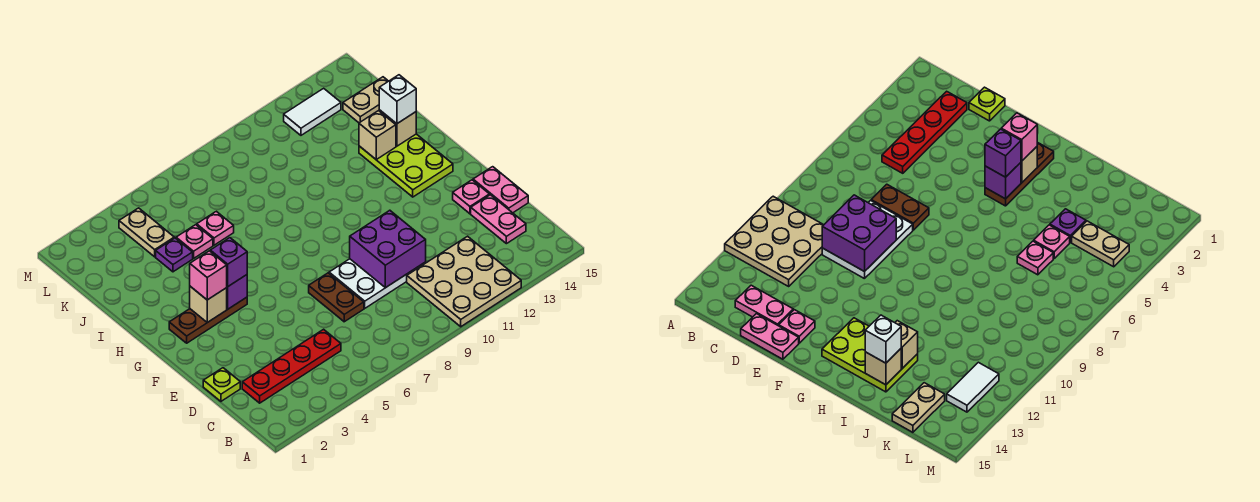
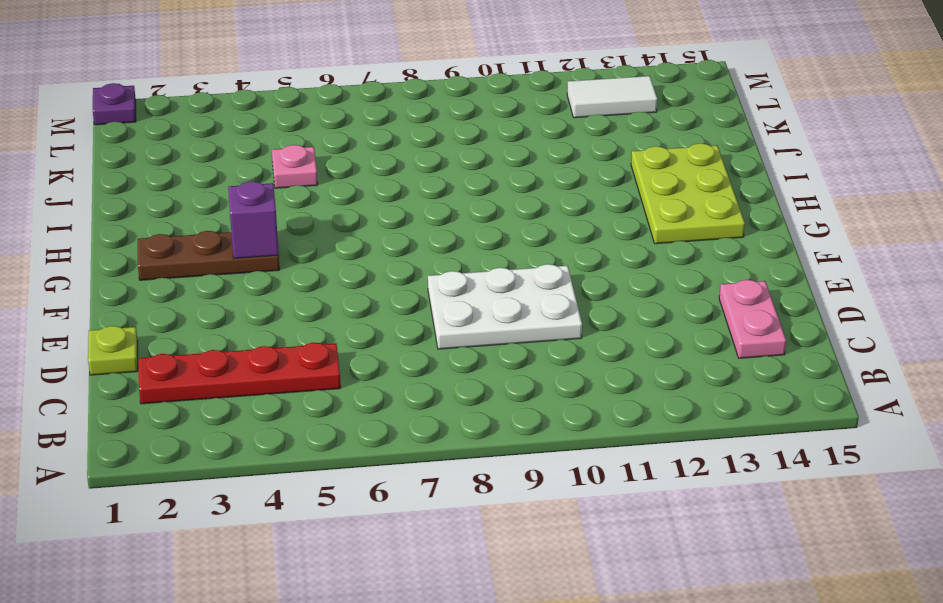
purple 1x1 plate [93,83,136,125] -> purple 1x1 plate moved to [156,238,193,272]
none -> tan 3x3 plate [407,236,521,327]
none -> brown 1x2 plate [309,273,364,322]
none -> pink 1x2 plate [473,167,528,213]

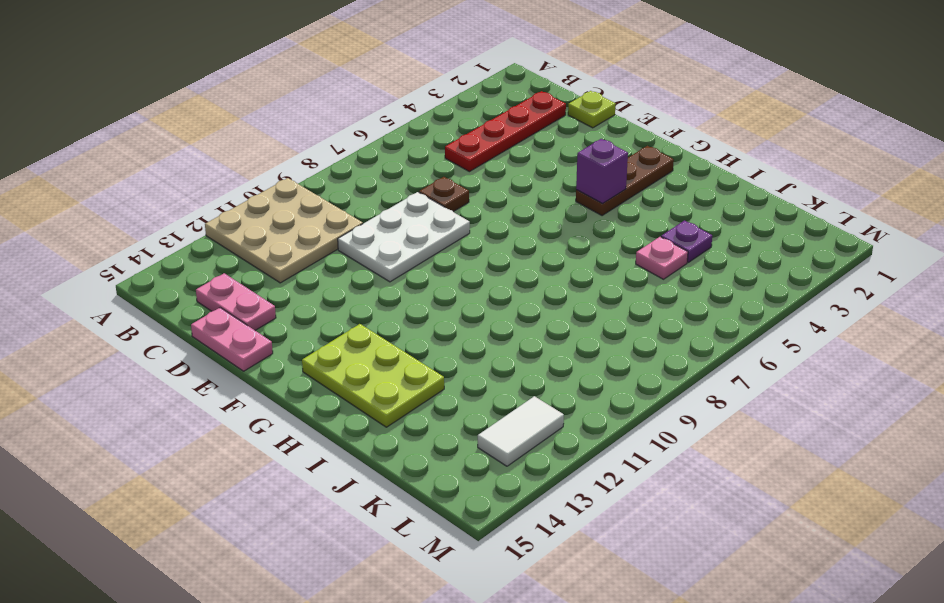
brown 1x1 plate [419,177,469,212] -> brown 1x2 plate [309,273,364,322]
none -> pink 1x1 plate [453,180,490,214]
none -> pink 1x1 plate [197,211,234,245]
none -> tan 1x2 plate [119,208,174,257]

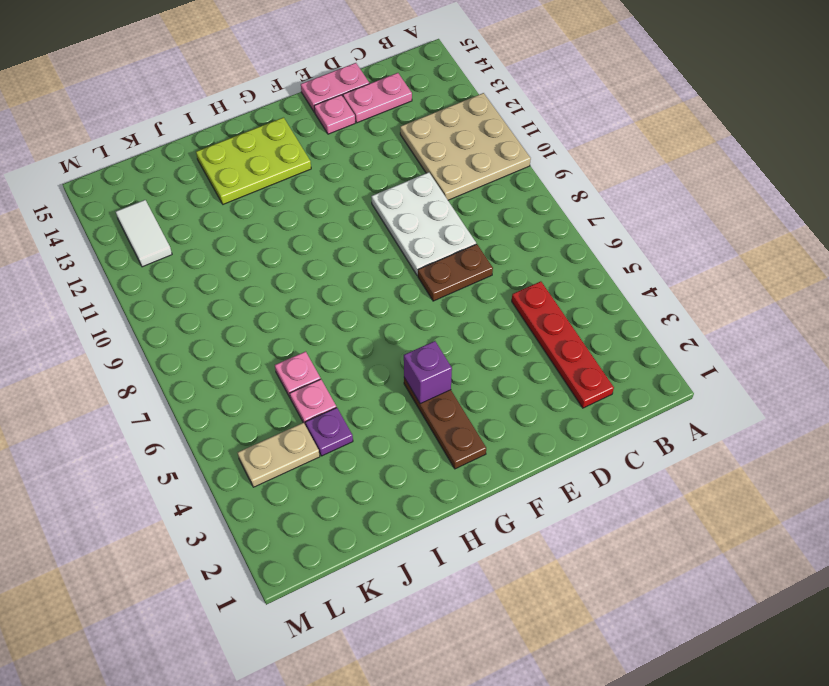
none -> lime 1x1 plate [203,368,240,401]
none -> tan 1x2 plate [343,77,388,123]
none -> purple 2x2 brick [350,210,426,288]

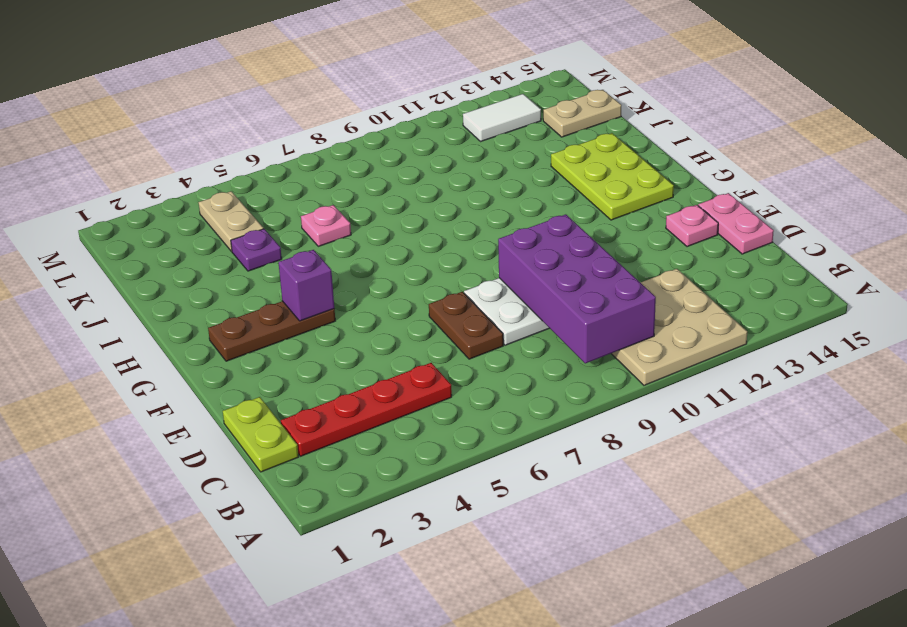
purple 2x4 brick [498,214,656,364] -> purple 2x2 brick [350,210,426,288]
lime 1x2 plate [223,397,298,472] -> lime 1x1 plate [203,368,240,401]
none -> pink 1x2 plate [471,195,526,244]
none -> pink 1x1 plate [176,225,213,258]
none -> tan 1x1 brick [190,286,227,322]

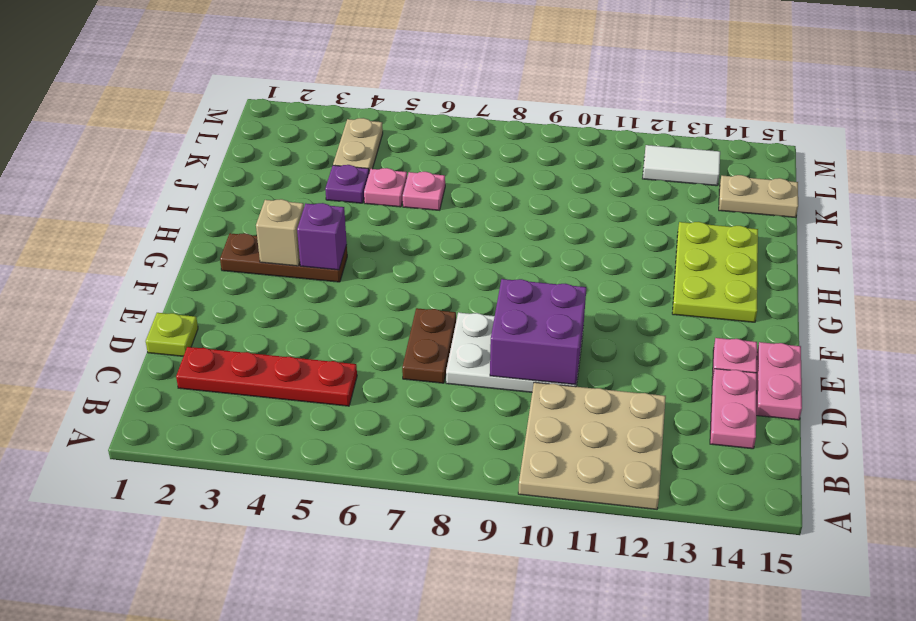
none -> tan 1x1 brick [359,111,396,159]
none -> tan 1x1 brick [379,110,416,146]
none -> pink 1x1 brick [190,251,227,300]

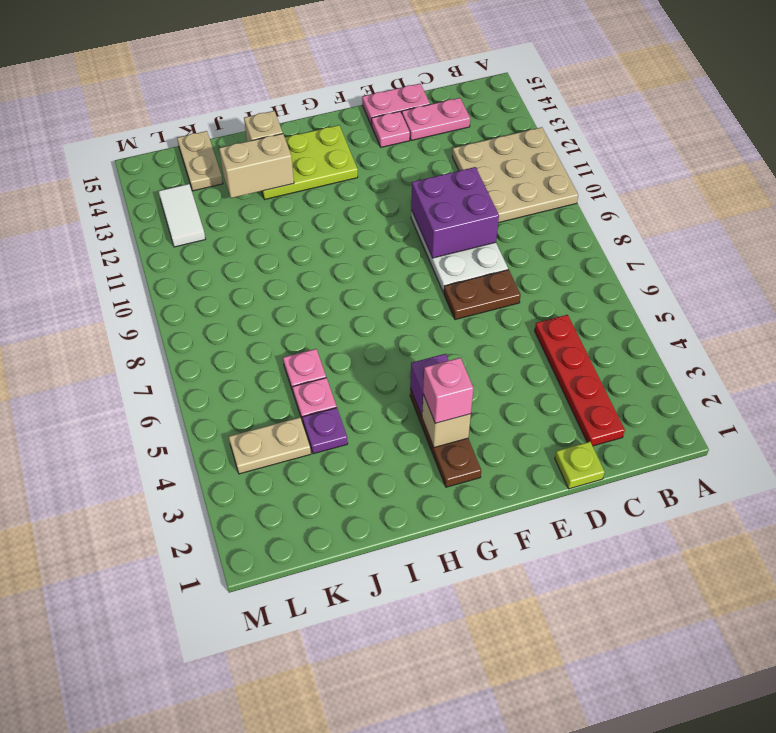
tan 1x2 brick [219,134,294,198] -> tan 1x1 brick [359,111,396,159]
none -> purple 1x1 brick [210,238,247,287]
none -> white 1x1 brick [379,75,416,124]

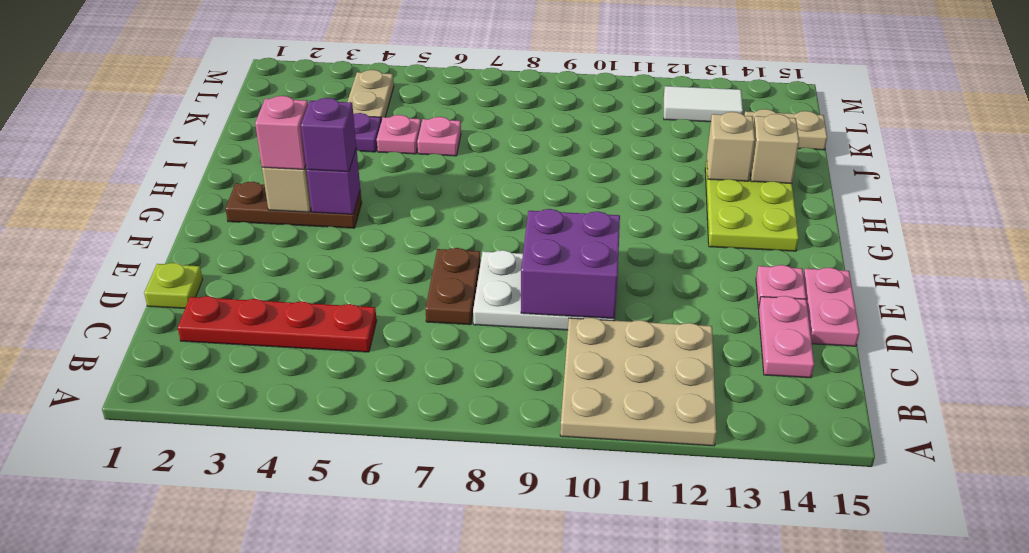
none -> white 1x1 brick [379,75,416,124]

